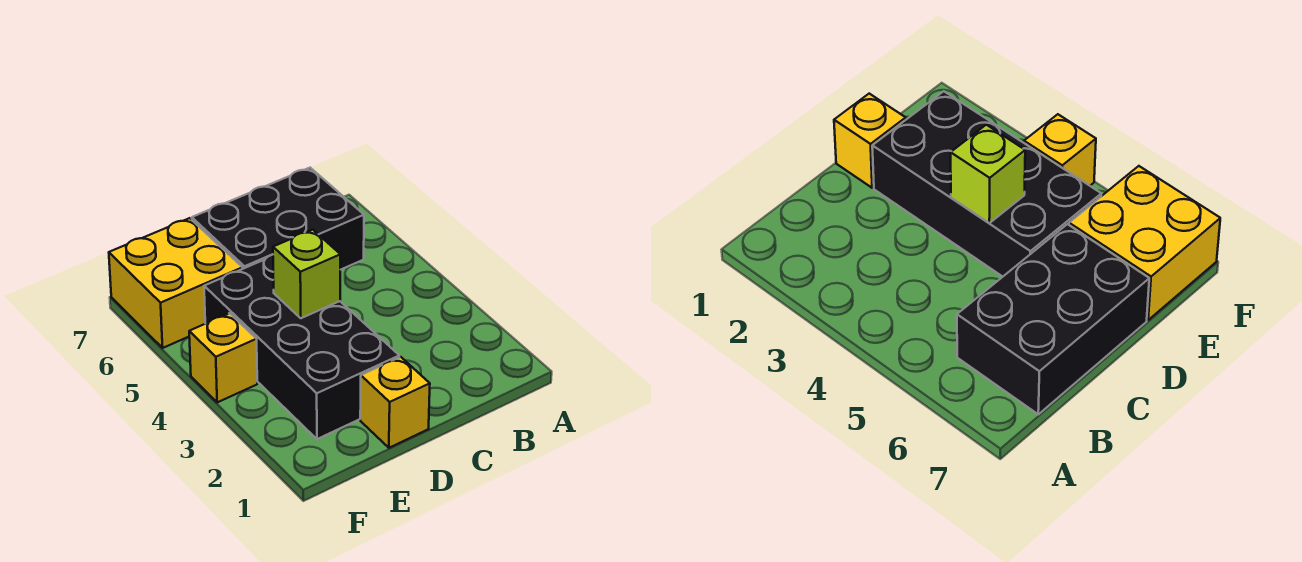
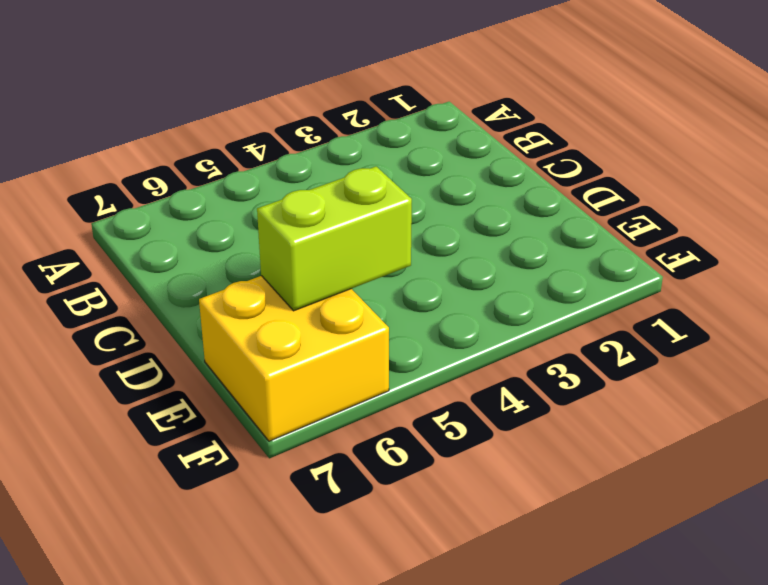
lime 1x2 brick [257,167,412,311] -> none
none -> black 2x3 brick [192,168,364,270]
none -> yellow 1x1 brick [360,357,430,448]

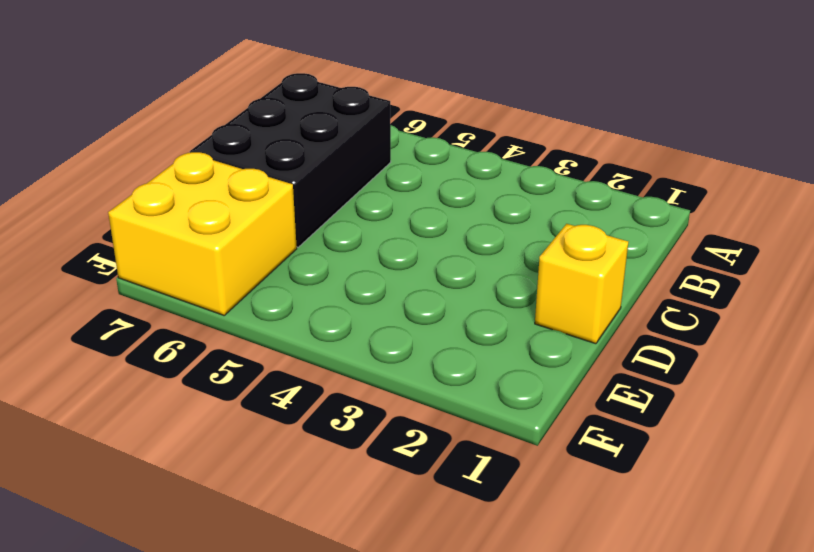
none -> black 2x4 brick [204,255,399,439]
none -> yellow 1x1 brick [189,313,257,402]

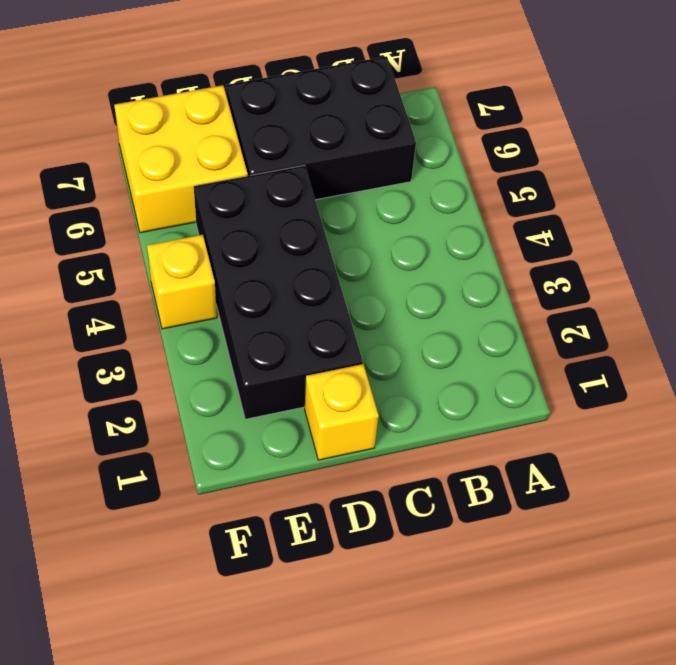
none -> lime 1x1 brick [273,230,340,318]

